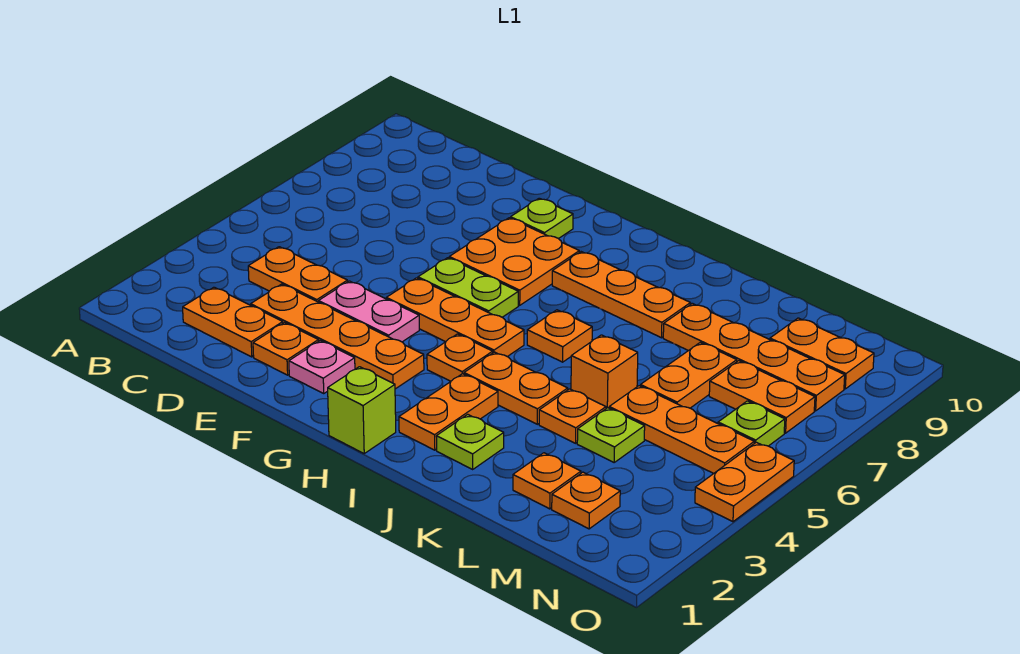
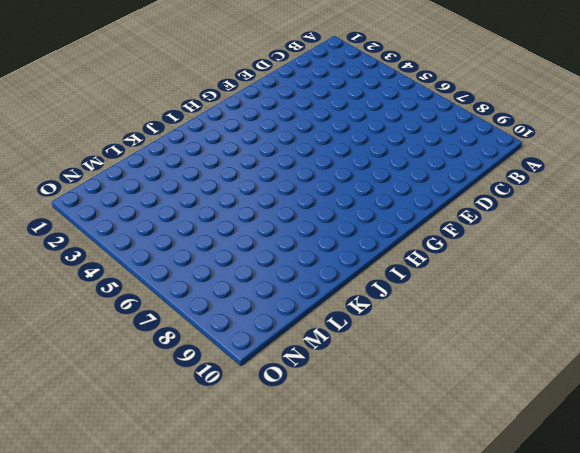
none -> orange 1x2 plate [183,287,283,357]
none -> orange 1x2 plate [248,247,347,302]
none -> orange 1x4 plate [251,284,424,389]

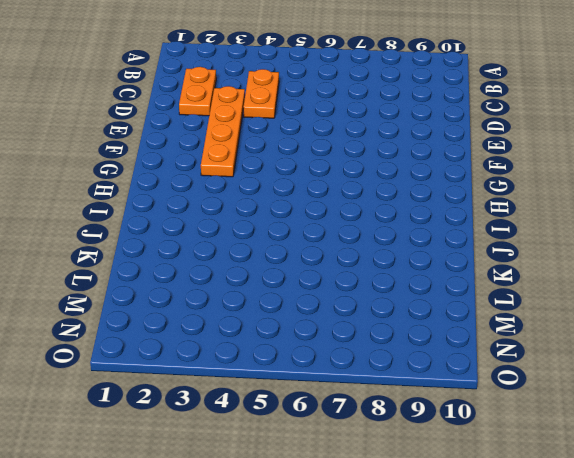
none -> orange 1x1 plate [253,323,319,375]
none -> pink 1x2 plate [319,281,419,342]
none -> pink 1x1 plate [289,341,355,393]

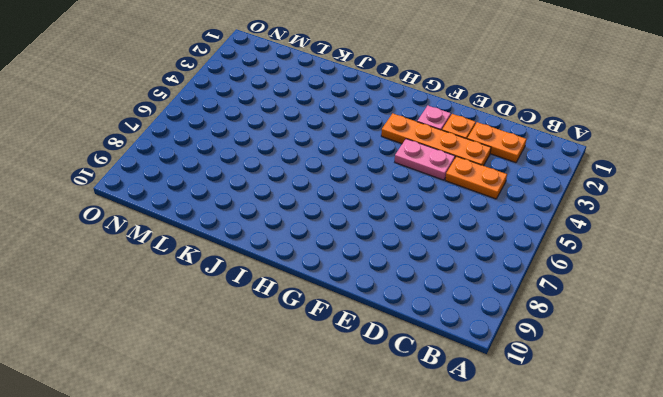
none -> orange 1x3 plate [386,278,524,357]
none -> lime 1x2 plate [418,258,518,317]
none -> orange 2x2 plate [449,218,579,305]

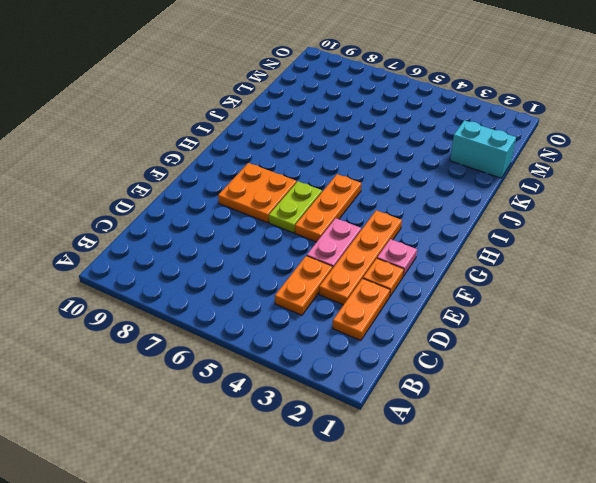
cyan 1x2 brick [450,120,516,178] -> orange 1x1 plate [513,453,581,509]
none -> lime 1x1 plate [511,198,573,239]
none -> lime 1x1 brick [328,367,396,453]
none -> orange 1x1 plate [427,334,493,381]

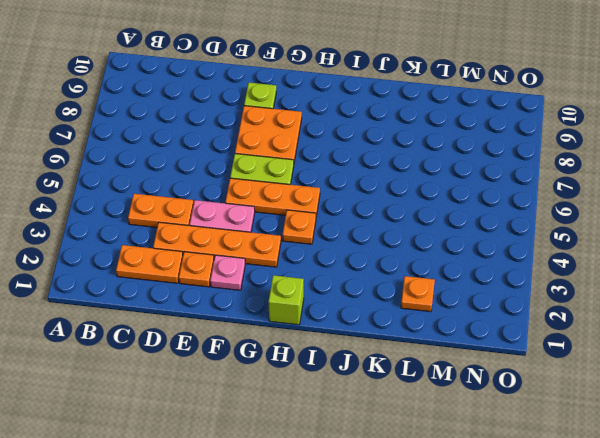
none -> orange 1x3 plate [552,252,690,338]
none -> orange 1x2 plate [399,374,498,450]
none -> orange 1x2 plate [464,352,568,424]

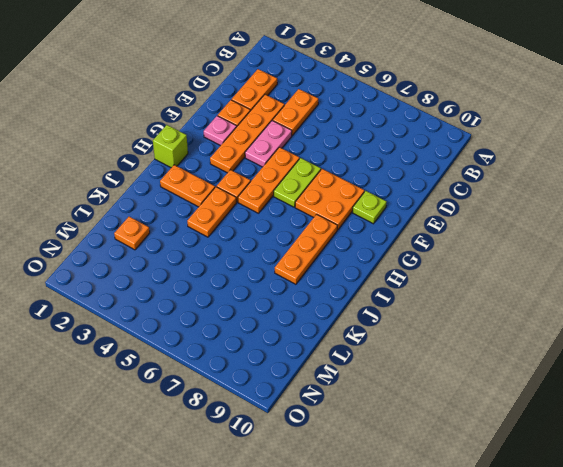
none -> orange 1x1 plate [527,310,592,362]
none -> lime 1x1 plate [436,414,504,469]
none -> orange 1x1 plate [539,389,606,443]

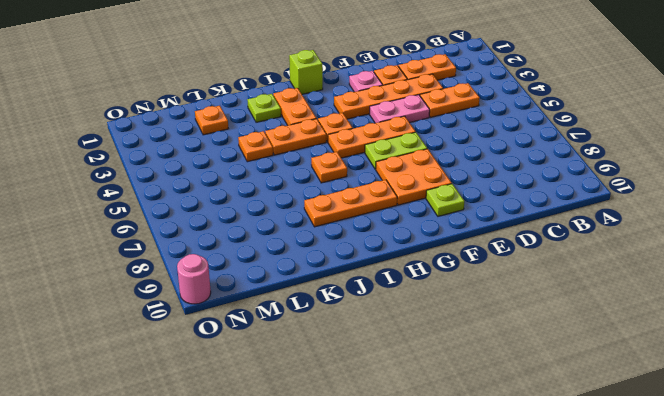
pink 1x1 round brick [177,254,211,304] -> none
none -> orange 1x1 brick [571,335,638,408]
none -> orange 1x4 plate [663,304,845,411]
none -> lime 1x1 plate [577,408,645,462]

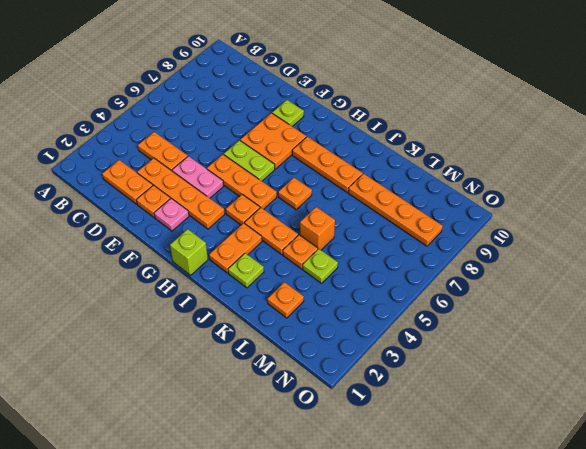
none -> orange 1x3 plate [609,386,754,473]
none -> orange 1x2 plate [640,342,737,408]
none -> orange 1x1 plate [552,472,620,529]

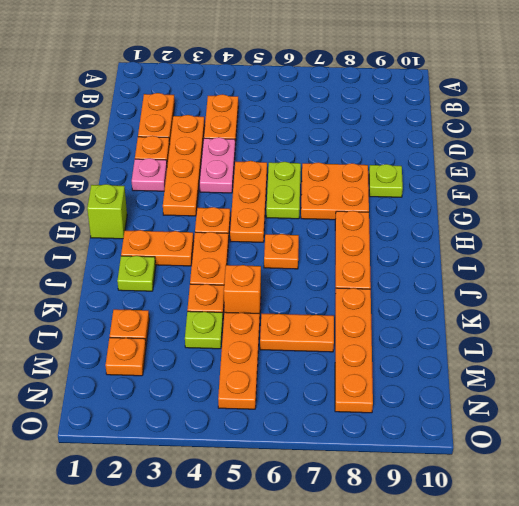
none -> orange 1x2 plate [709,361,815,433]
none -> orange 1x2 plate [770,318,874,389]
none -> lime 1x1 plate [718,401,785,446]

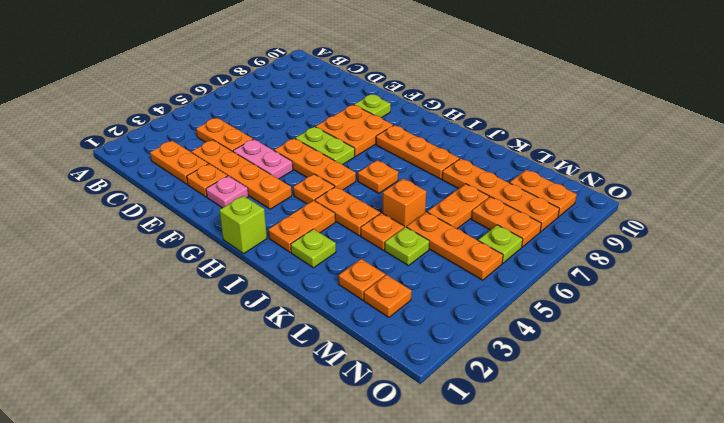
none -> orange 1x2 plate [695,442,794,522]

